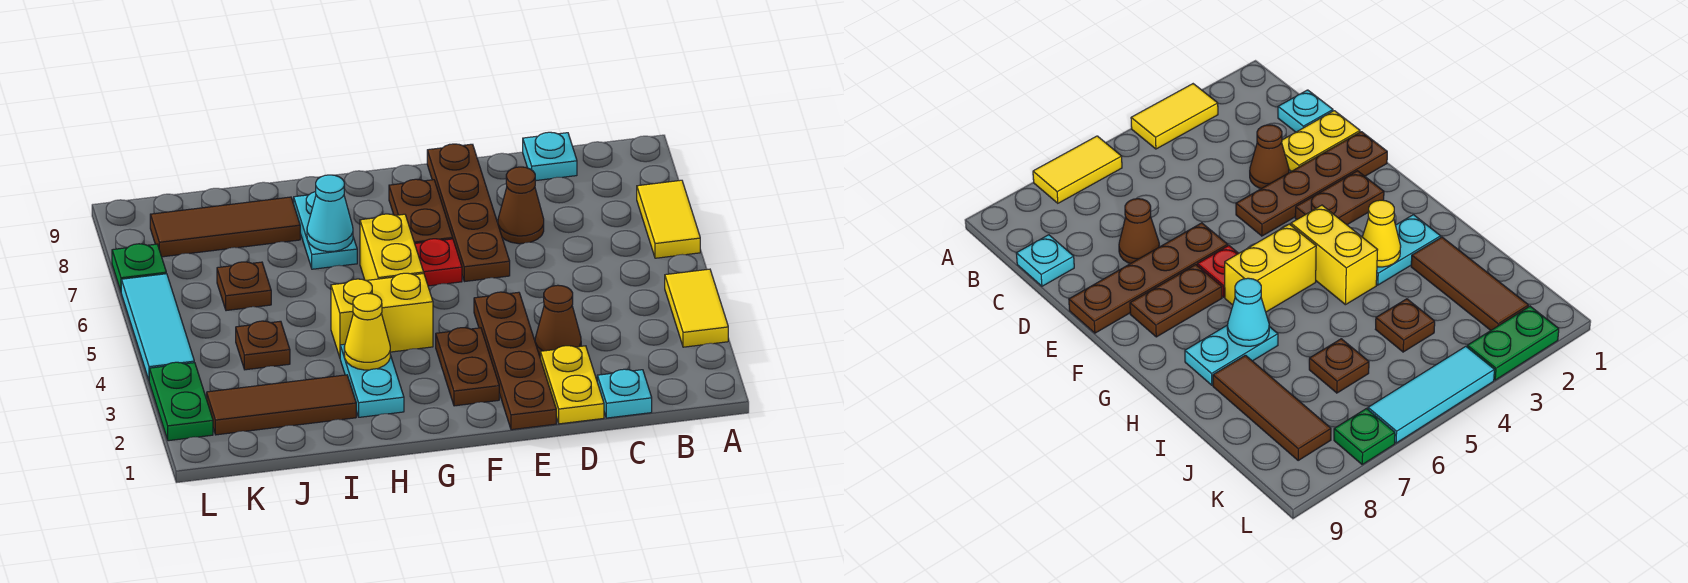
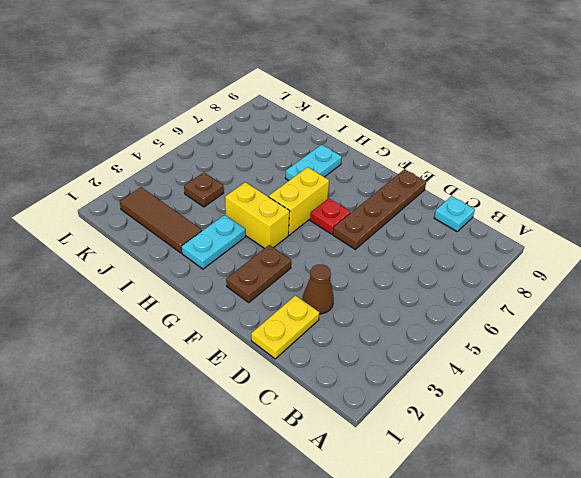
none -> yellow 1x2 tile [665,269,728,347]
none -> yellow 1x2 tile [637,180,700,258]
none -> cyan 1x1 plate [597,369,652,418]

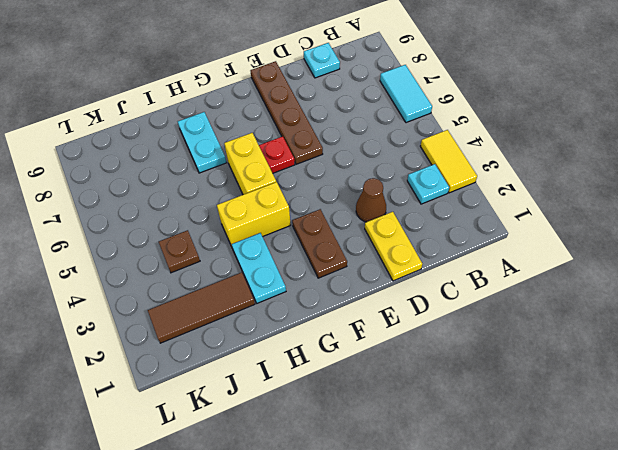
cyan 1x2 tile [380,65,432,123] -> yellow 1x2 tile [637,180,700,258]
cyan 1x1 plate [407,164,449,204] -> cyan 1x1 plate moved to [597,369,652,418]
none -> brown 1x1 cone [498,167,544,244]
none -> brown 1x4 plate [474,292,556,430]
none -> brown 1x2 plate [389,179,453,243]

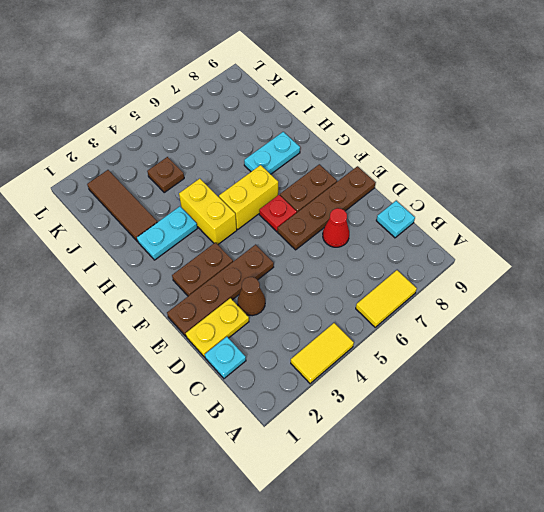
red 1x1 cone [323,208,349,247] -> brown 1x1 cone [498,167,544,244]
none -> brown 1x3 tile [150,197,300,257]
none -> brown 1x1 plate [217,262,271,311]
none -> green 1x2 plate [149,362,213,441]

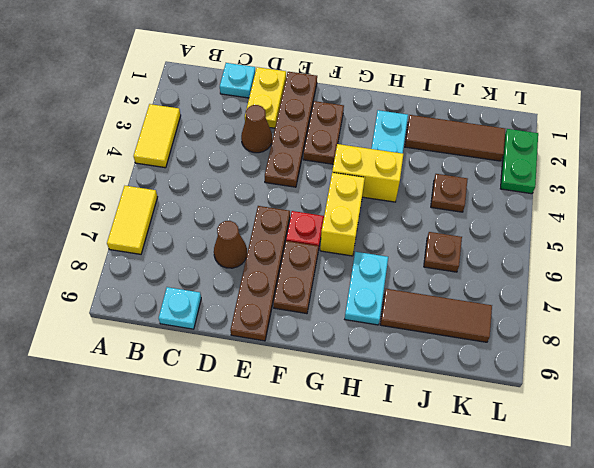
none -> cyan 1x3 tile [121,274,194,380]
none -> green 1x1 plate [112,244,166,291]
none -> yellow 1x1 cone [344,293,390,370]

